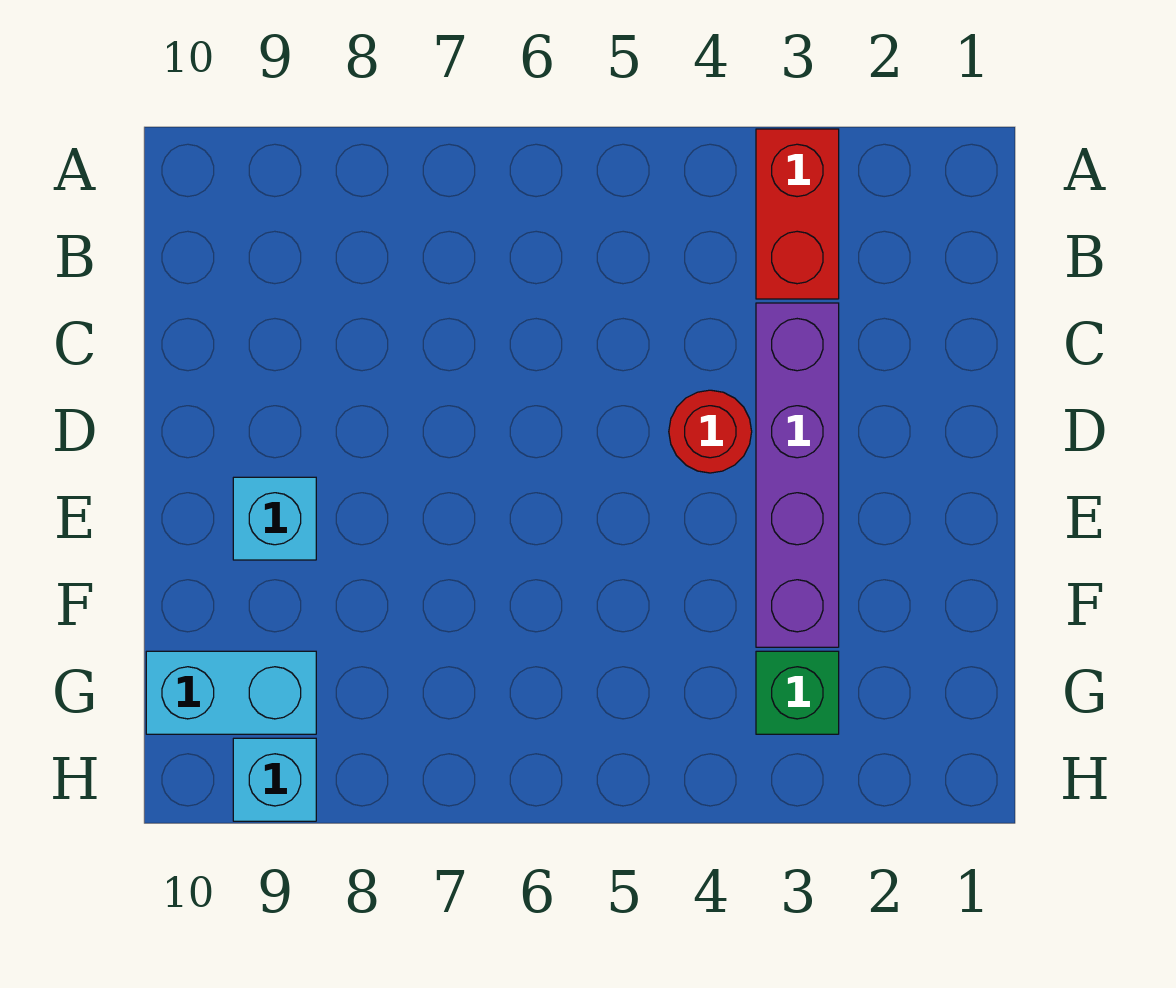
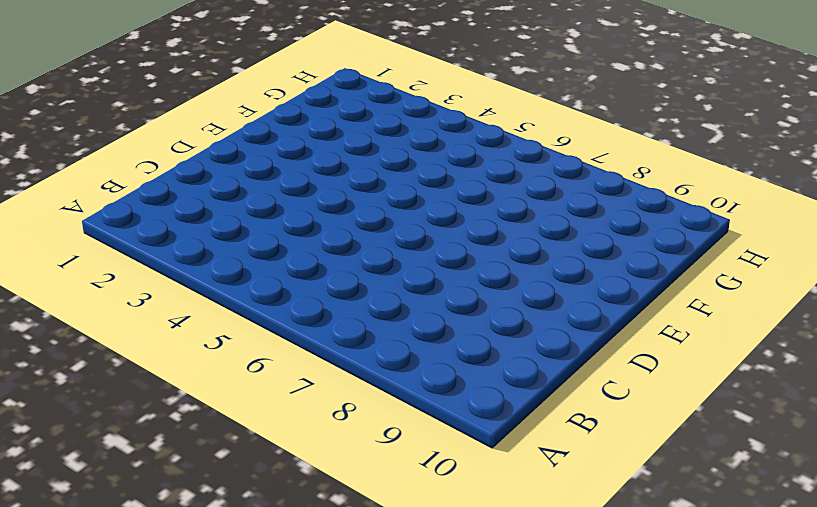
none -> red 1x2 brick [756,129,839,299]
none -> purple 1x4 brick [756,303,839,647]

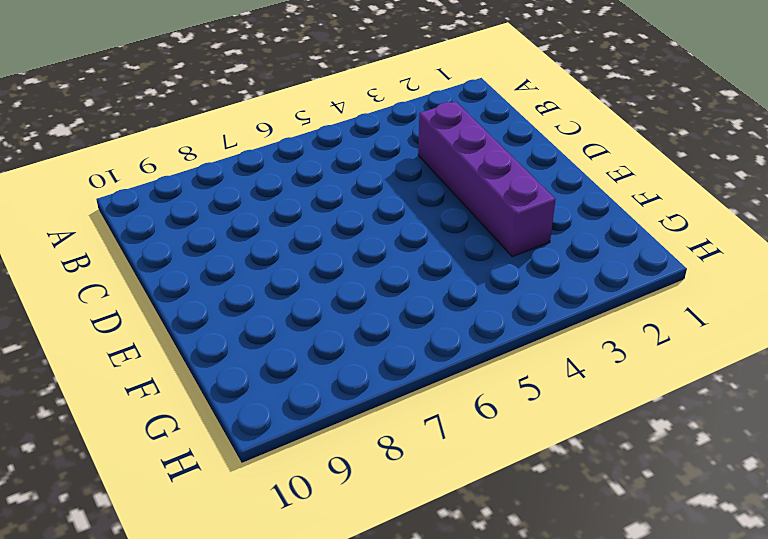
none -> red 1x2 brick [756,129,839,299]
none -> red 1x1 round brick [669,390,752,473]

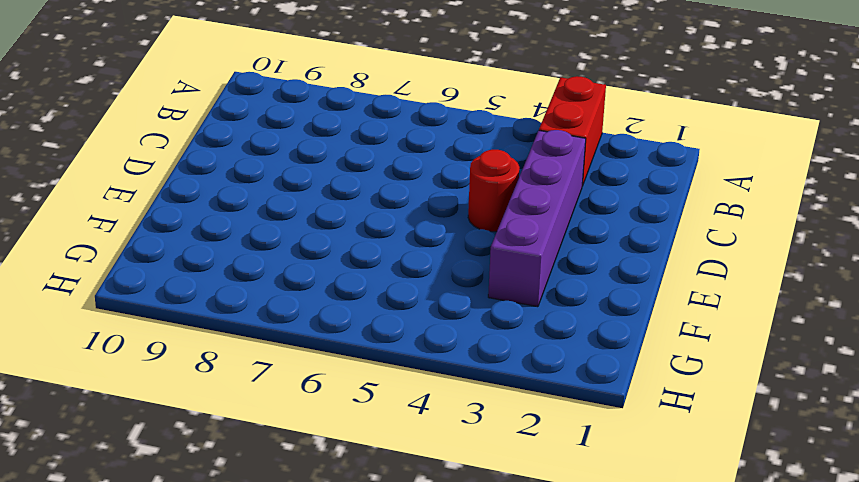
none -> cyan 1x1 brick [233,477,316,560]
none -> green 1x1 brick [756,651,839,734]

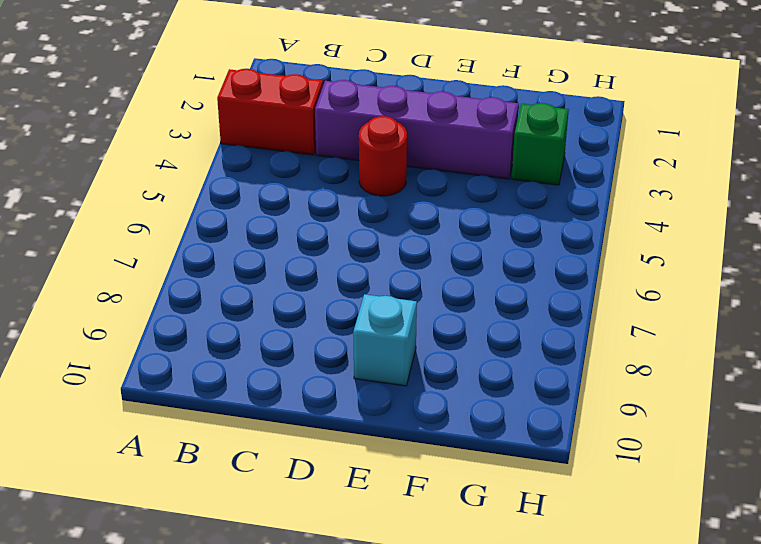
none -> cyan 1x2 brick [146,651,316,734]
none -> cyan 1x1 brick [233,738,316,821]

